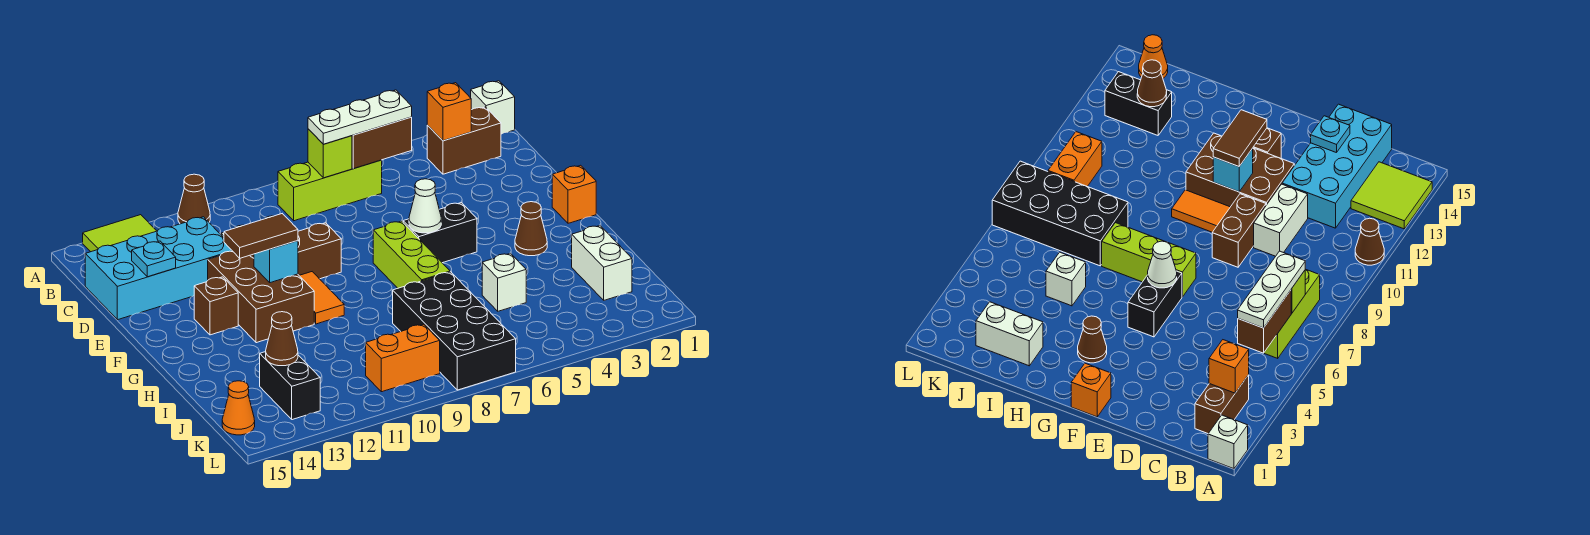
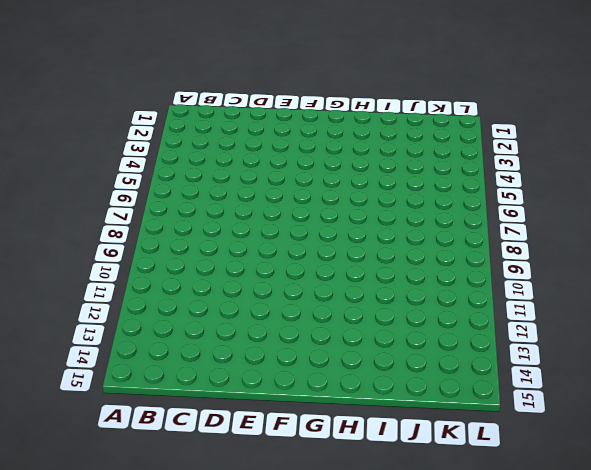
none -> white 1x1 brick [471,81,515,134]
none -> brown 1x1 cone [178,174,210,224]
none -> lime 2x2 tile [83,215,156,252]
none -> brown 1x2 brick [427,107,501,174]

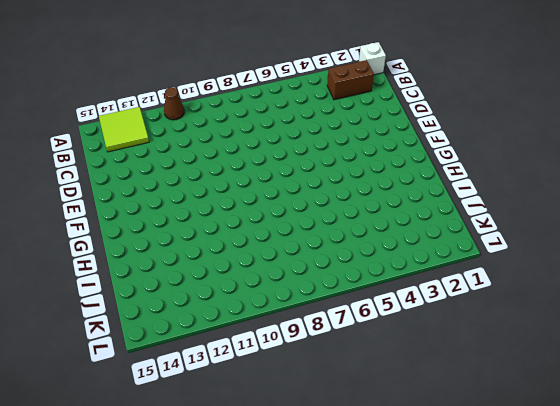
none -> lime 1x3 brick [278,160,382,221]
none -> cyan 2x4 brick [85,217,233,320]
none -> white 1x2 brick [1254,184,1308,256]
none -> brown 1x2 brick [298,223,341,279]

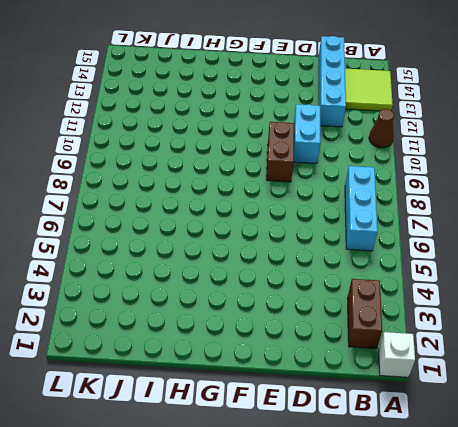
cyan 1x3 brick [345,166,378,251] -> lime 1x3 brick [278,160,382,221]
cyan 1x4 brick [319,36,346,127] -> cyan 2x4 brick [85,217,233,320]
cyan 1x2 brick [294,104,320,163] -> white 1x2 brick [1254,184,1308,256]
none -> brown 2x3 brick [208,251,314,343]
none -> orange 1x1 brick [552,165,596,223]
none -> black 1x2 brick [403,203,477,263]
none -> lime 1x3 brick [373,221,450,288]

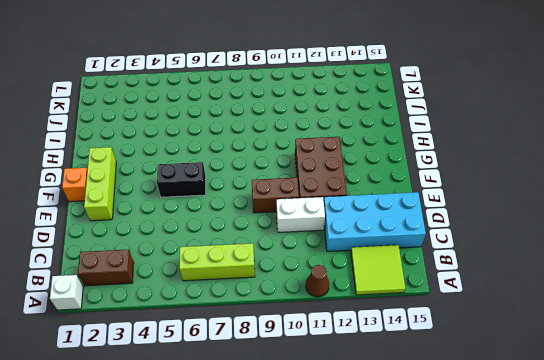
lime 1x3 brick [84,147,116,221] -> lime 1x3 brick moved to [373,221,450,288]
none -> orange 1x2 tile [299,272,344,324]
none -> brown 1x1 brick [194,277,238,335]
none -> brown 1x1 cone [515,202,547,256]
none -> white 1x2 brick [572,226,632,300]

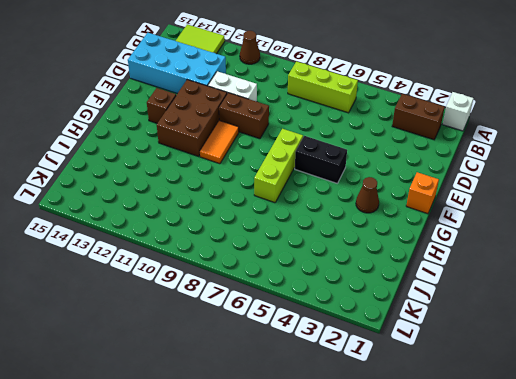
none -> white 1x2 brick [572,226,632,300]
none -> white 1x1 brick [482,253,526,311]
none -> black 2x4 brick [393,272,516,390]
none -> black 1x2 brick [260,352,320,420]

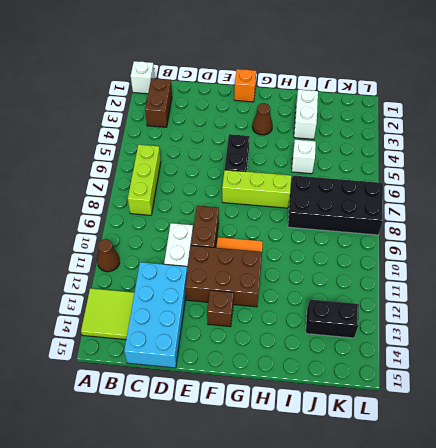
white 1x2 brick [294,90,318,139] -> white 1x2 brick turned to [572,226,632,300]
none -> orange 1x2 brick [366,324,440,392]
none -> orange 1x1 cone [222,381,255,435]
none -> orange 1x1 brick [427,83,471,141]
none -> brown 1x2 brick [352,117,412,169]

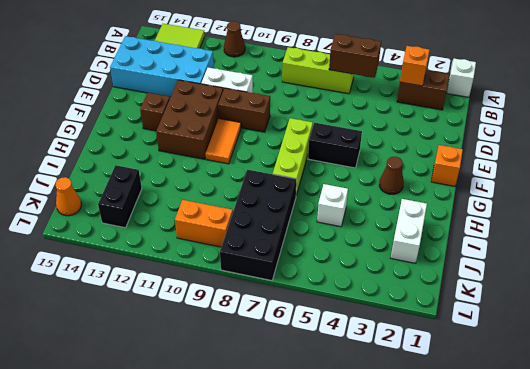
none -> lime 1x1 brick [308,129,352,178]
none -> cyan 1x1 plate [132,241,176,277]
none -> white 1x1 cone [409,179,441,233]
none -> cyan 1x1 brick [254,241,298,283]

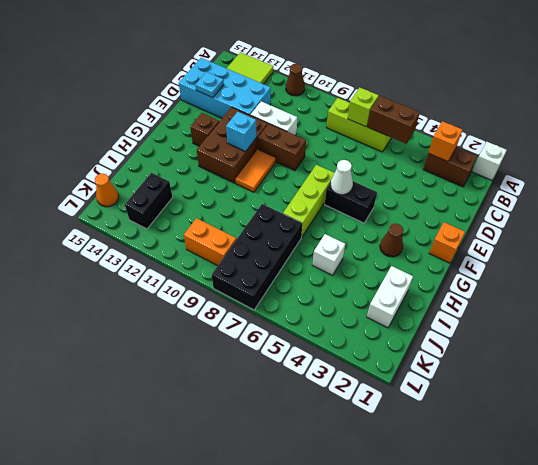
none -> brown 1x1 cone [266,312,298,366]
none -> white 1x3 plate [308,90,412,144]
none -> brown 1x2 tile [224,214,298,258]

